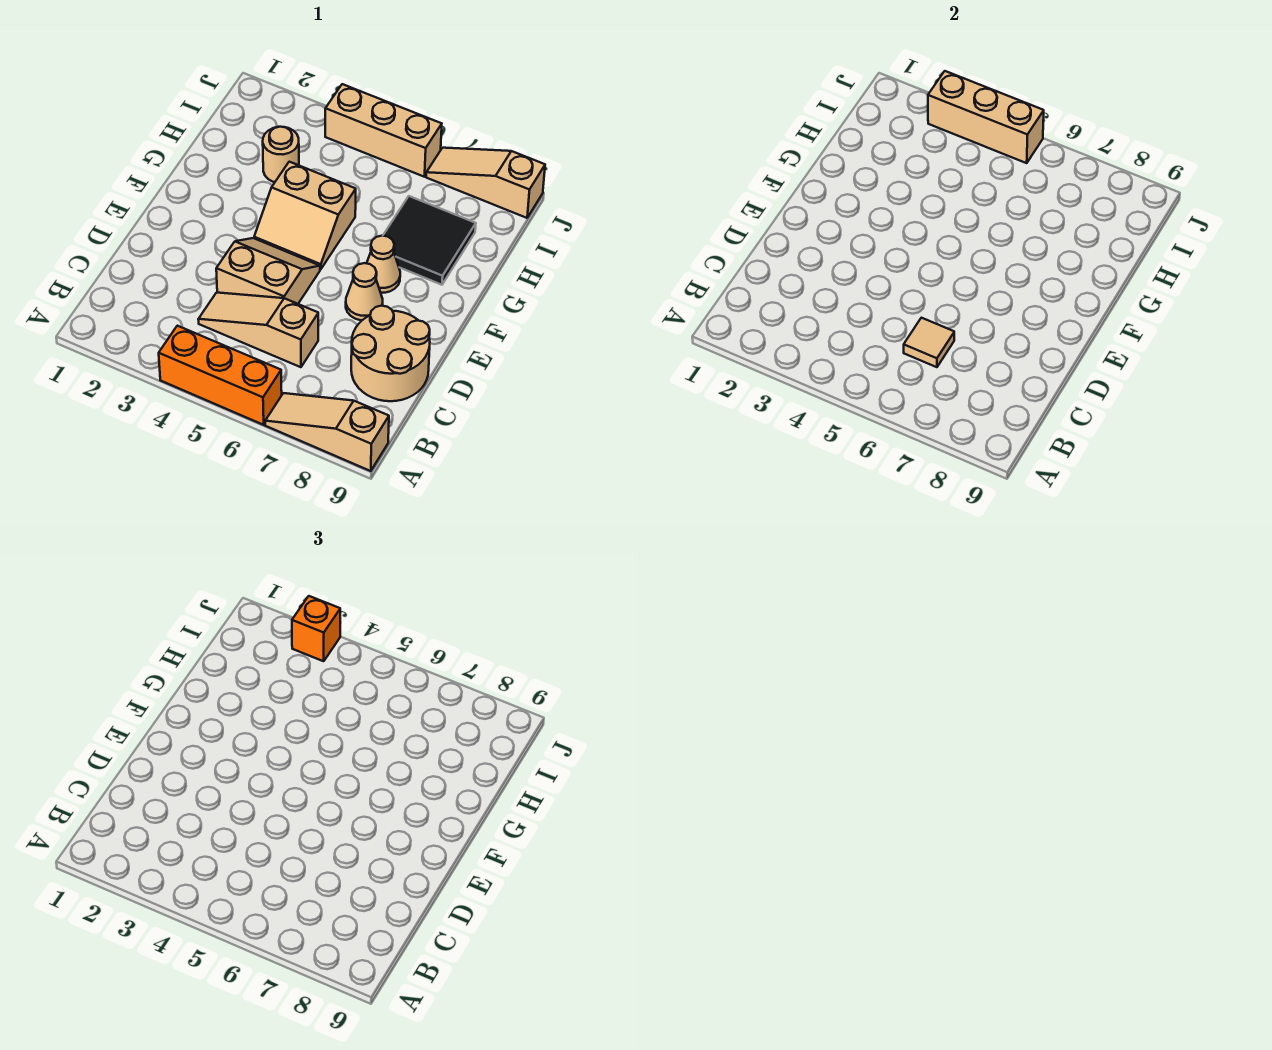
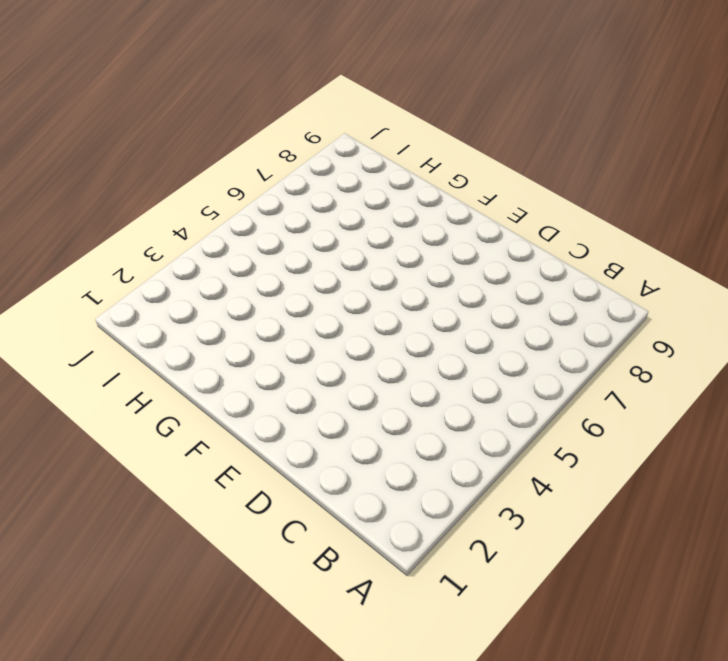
none -> orange 1x3 brick [159,326,282,425]
none -> tan 1x3 slope [265,393,389,471]
none -> tan 1x3 slope [198,293,318,367]

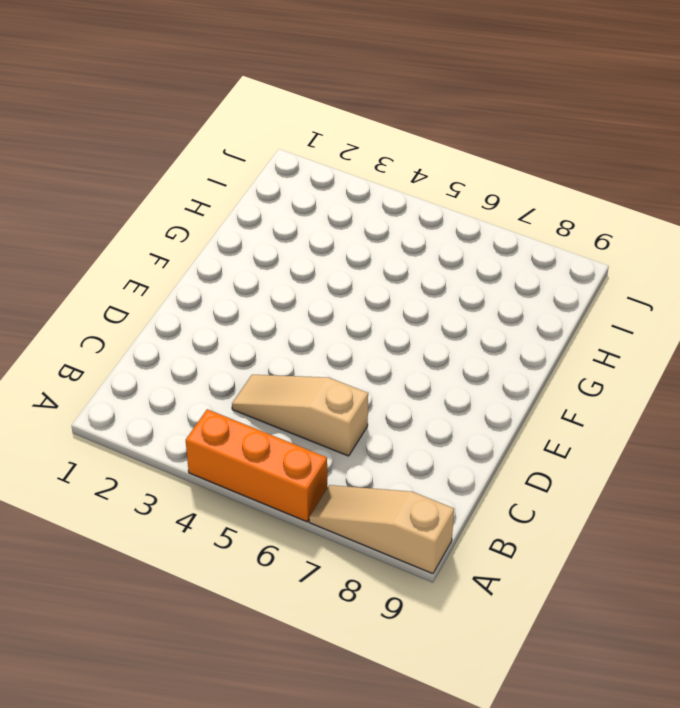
none -> tan 2x2 round brick [351,306,430,401]
none -> tan 2x2 slope [216,238,320,304]
none -> tan 1x1 cone [346,263,383,320]

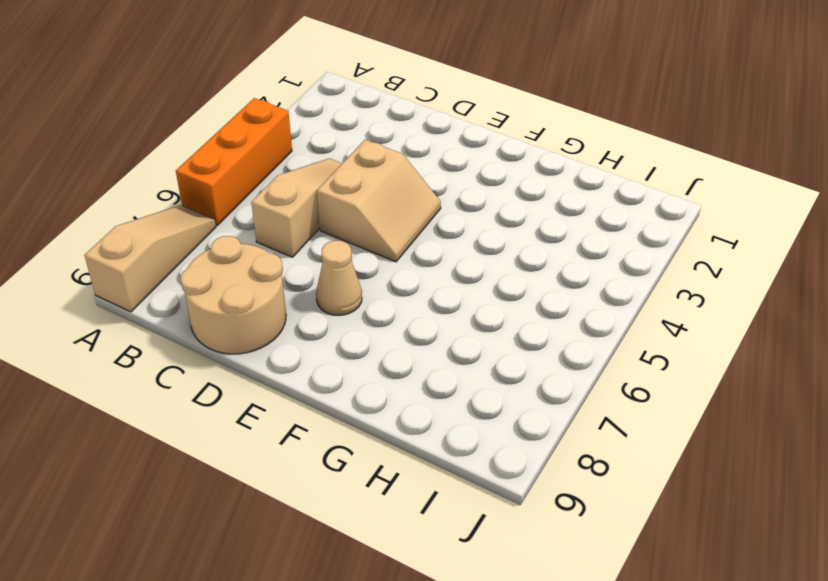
none -> tan 2x2 slope [254,162,356,269]
none -> tan 1x1 cone [367,236,400,293]
none -> black 2x2 tile [383,196,476,285]

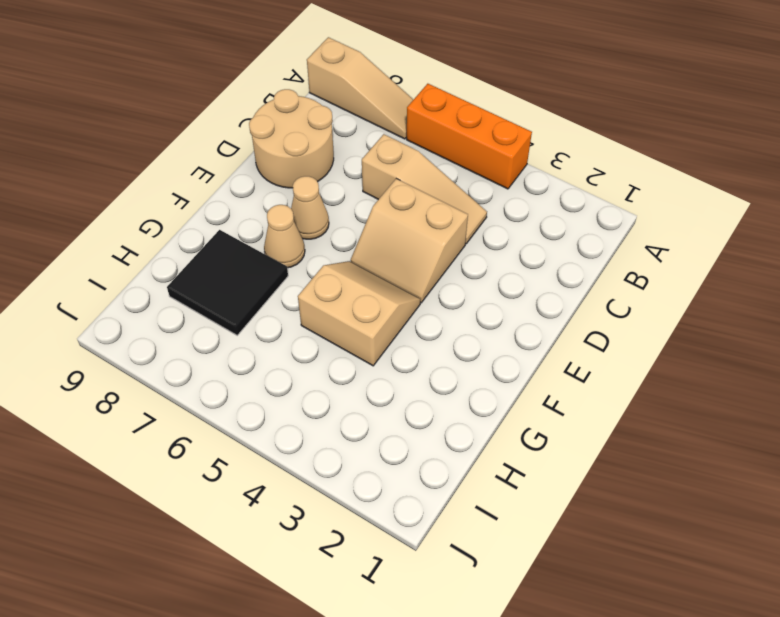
none -> tan 1x1 round brick [263,127,299,182]
none -> tan 1x3 brick [325,84,442,177]
none -> tan 1x3 slope [426,148,545,218]

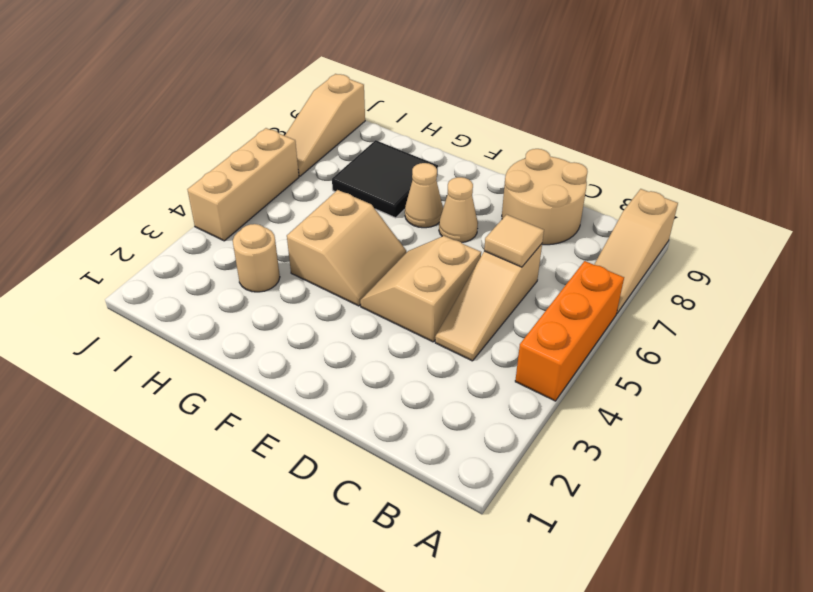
none -> tan 1x3 brick [928,71,1044,163]
none -> orange 1x1 brick [292,596,340,661]

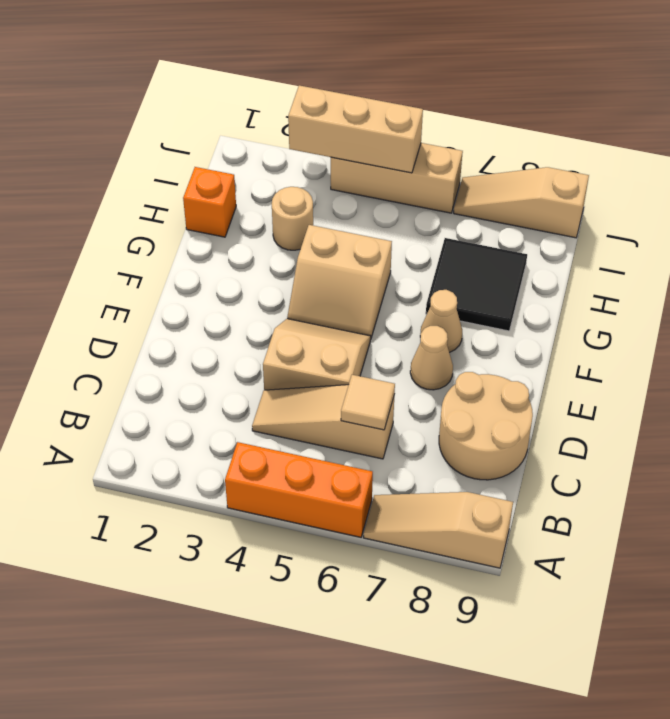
orange 1x1 brick [183,167,236,237] -> orange 1x1 brick moved to [292,596,340,661]

